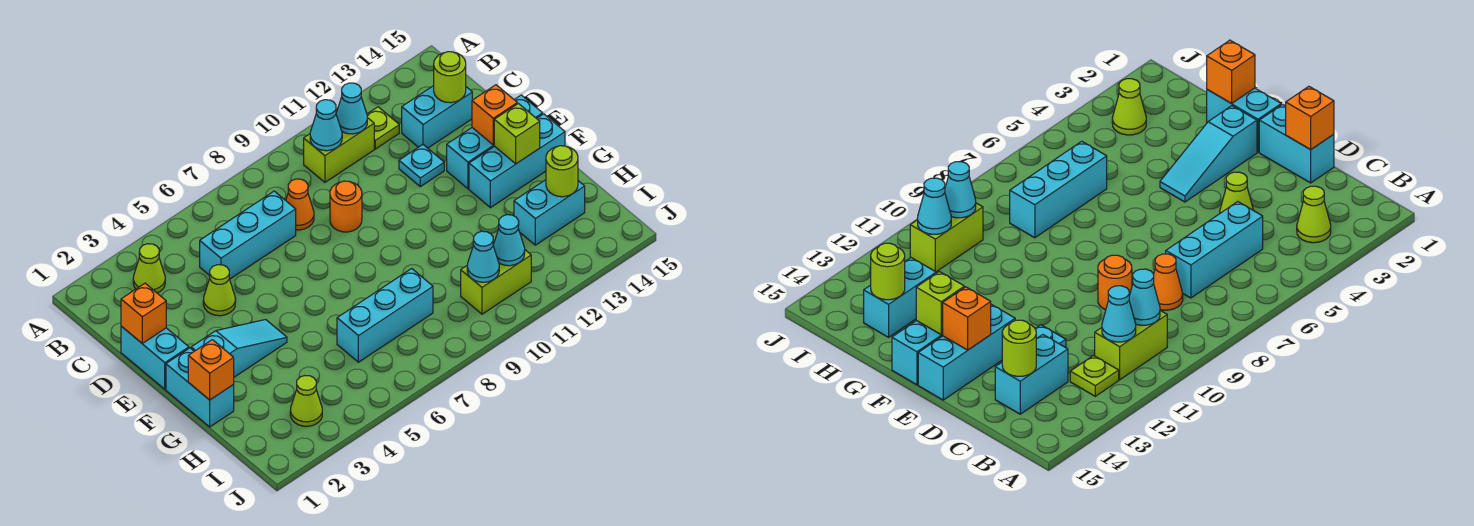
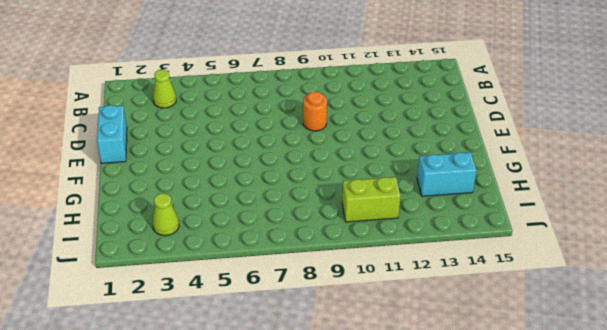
none -> lime 1x2 brick [304,118,374,182]
none -> lime 1x1 plate [367,107,399,149]
none -> cyan 1x3 brick [200,191,296,279]

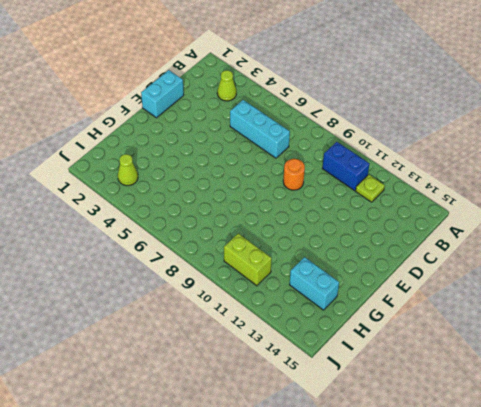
blue 1x2 brick [322,142,370,191] -> lime 1x2 brick [304,118,374,182]
none -> orange 1x1 cone [286,179,314,230]
none -> cyan 1x2 brick [402,86,472,148]
none -> lime 1x1 cone [203,265,236,316]

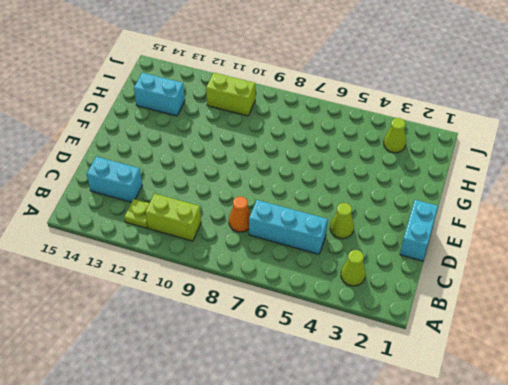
none -> orange 1x1 round brick [330,181,362,232]
none -> cyan 1x1 plate [399,145,444,187]
none -> cyan 1x3 brick [447,95,543,189]

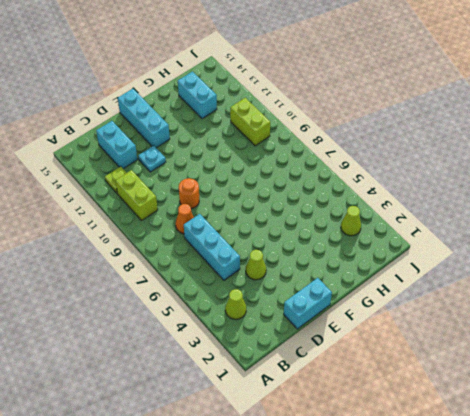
none -> cyan 1x2 brick [166,348,234,427]
none -> cyan 1x3 slope [191,320,287,377]
none -> cyan 1x3 brick [469,114,565,208]

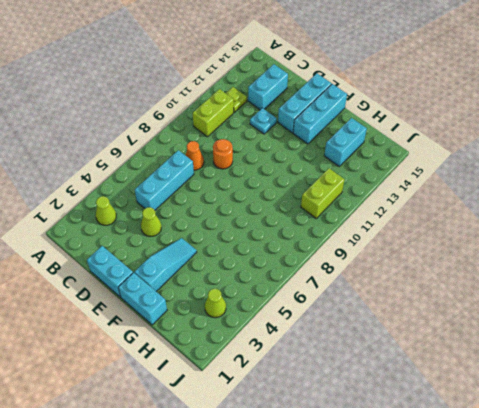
none -> cyan 1x3 brick [337,269,433,362]
none -> cyan 1x1 cone [310,100,342,151]
none -> cyan 1x1 cone [336,83,367,134]

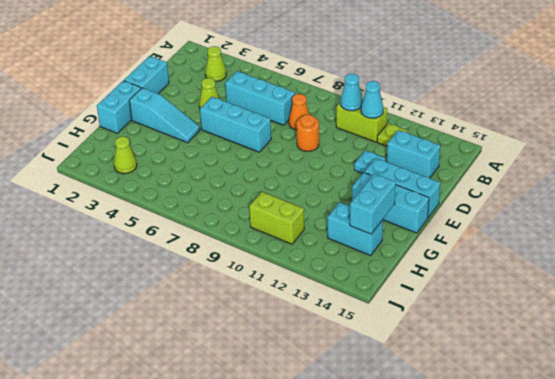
cyan 1x3 brick [200,97,271,152] -> cyan 1x3 brick moved to [337,269,433,362]
cyan 1x2 brick [350,174,396,234] -> lime 1x1 round brick [546,146,578,197]
none -> lime 1x1 round brick [434,52,466,103]
none -> orange 1x1 brick [121,283,166,344]
none -> orange 1x1 brick [472,85,517,145]

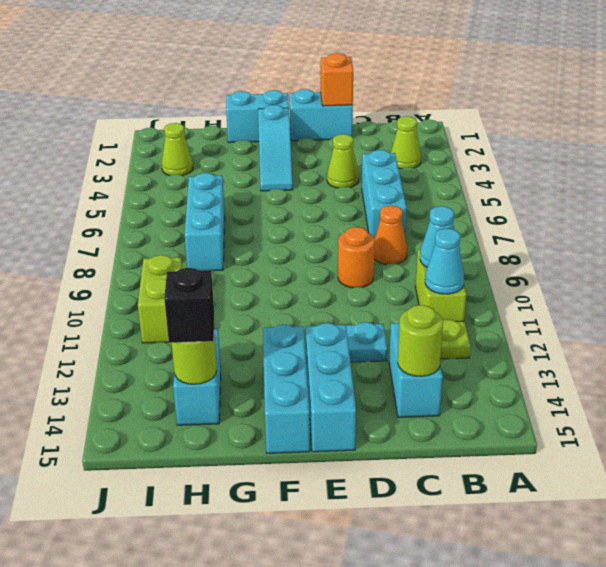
black 1x1 brick [164,268,214,343] -> none
none -> orange 1x1 brick [472,85,517,145]
none -> lime 1x1 brick [494,104,540,164]
none -> orange 1x1 brick [188,340,234,400]

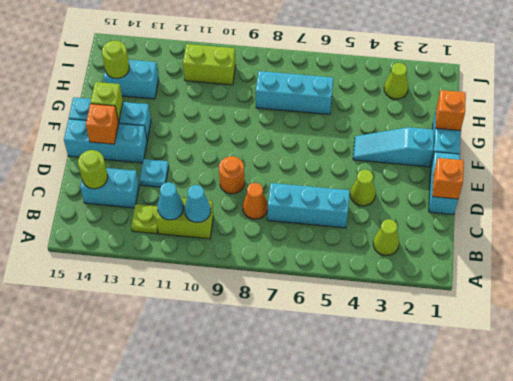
none -> cyan 1x1 cone [467,231,499,282]
none -> cyan 1x1 cone [493,215,525,266]

